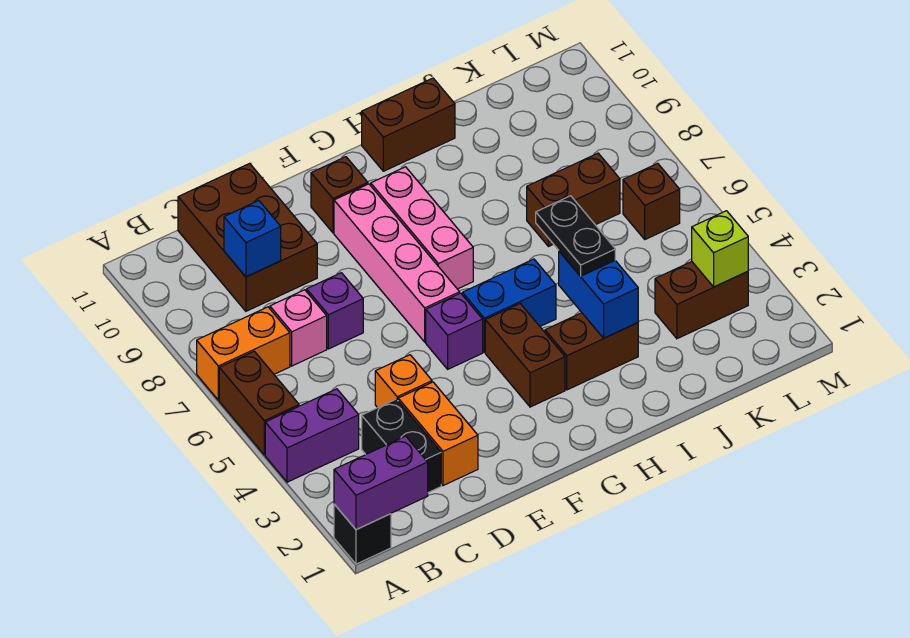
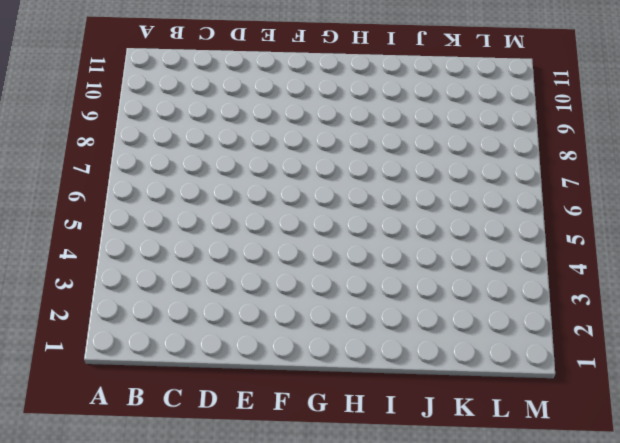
none -> black 1x1 brick [334,504,391,564]
none -> purple 1x2 brick [265,389,359,482]
none -> brown 1x2 brick [219,351,299,455]

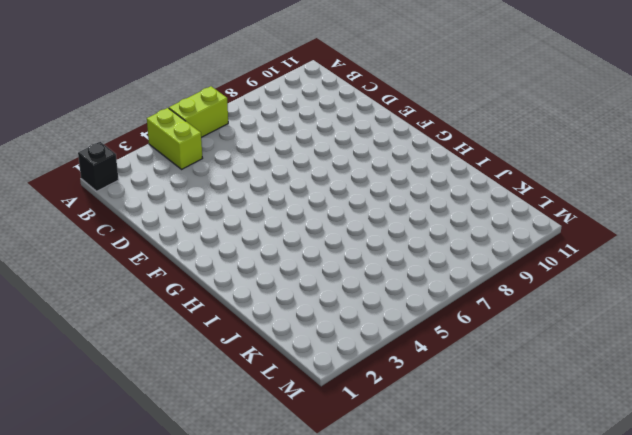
lime 1x2 brick [147,108,203,169] -> purple 1x2 brick [265,389,359,482]
lime 1x2 brick [169,86,228,137] -> brown 1x2 brick [219,351,299,455]
none -> orange 1x2 brick [197,307,290,400]
none -> black 1x2 brick [362,399,441,493]
none -> pink 1x1 brick [270,290,327,366]

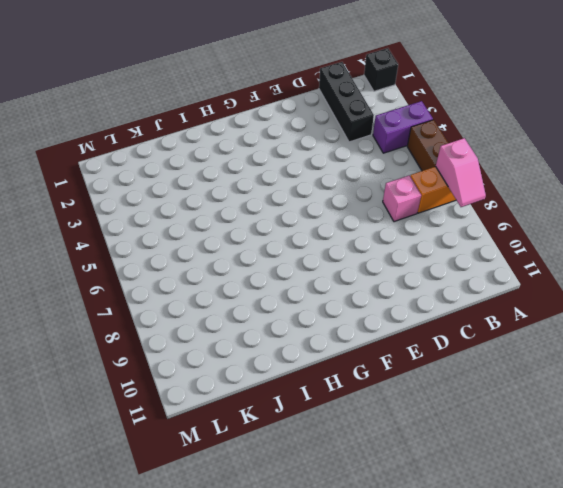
pink 1x2 slope [436,138,486,207] -> none
black 1x3 brick [319,62,374,142] -> black 1x2 brick [362,399,441,493]
none -> brown 2x3 brick [178,163,317,311]
none -> orange 1x2 brick [398,382,478,486]
none -> orange 1x1 brick [375,355,432,408]

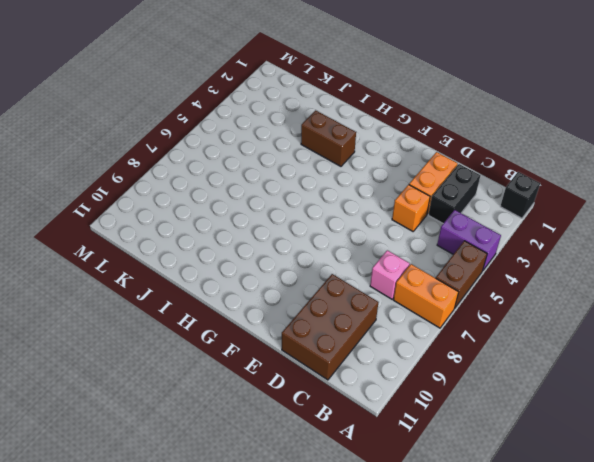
none -> purple 1x1 brick [307,273,363,349]
none -> purple 1x1 brick [426,293,483,369]
none -> pink 1x4 brick [334,184,460,342]

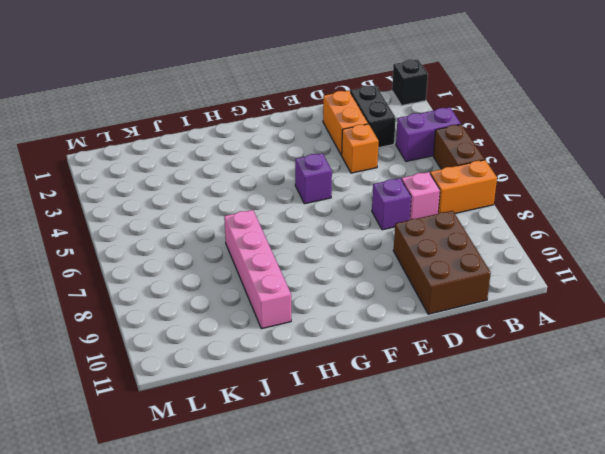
pink 1x4 brick [224,210,291,329] -> pink 1x4 brick moved to [334,184,460,342]
none -> brown 1x1 brick [311,157,368,233]
none -> brown 1x2 brick [485,304,565,407]
none -> blue 1x2 brick [462,259,556,352]

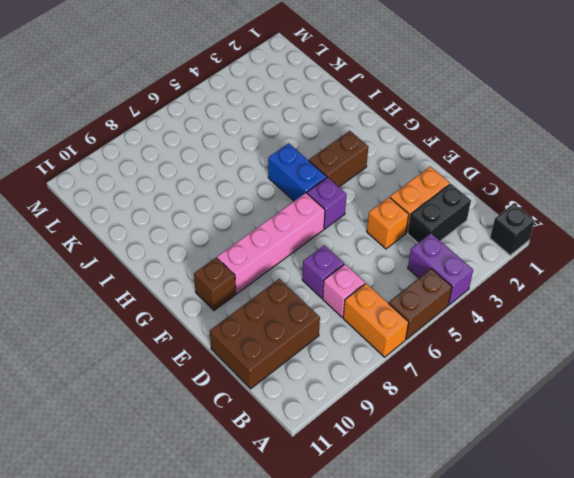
none -> pink 1x3 brick [371,167,473,289]
none -> brown 1x2 brick [545,313,638,390]
none -> brown 1x2 brick [362,78,455,171]

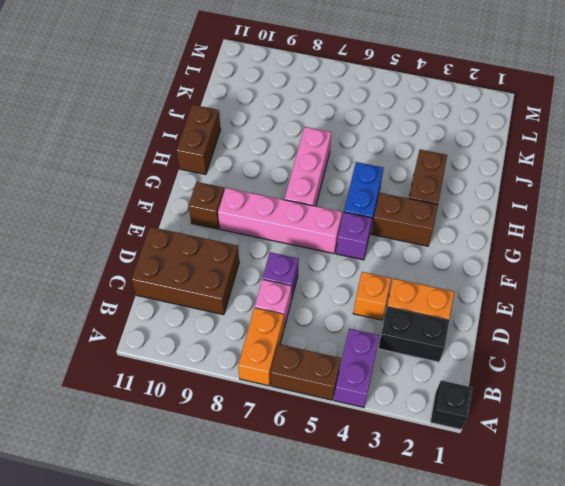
pink 1x3 brick [284,127,331,206] -> pink 1x3 brick turned to [371,167,473,289]
none -> brown 1x2 brick [527,153,620,247]
none -> brown 1x2 brick [655,262,748,339]
none -> brown 1x1 brick [623,163,680,239]

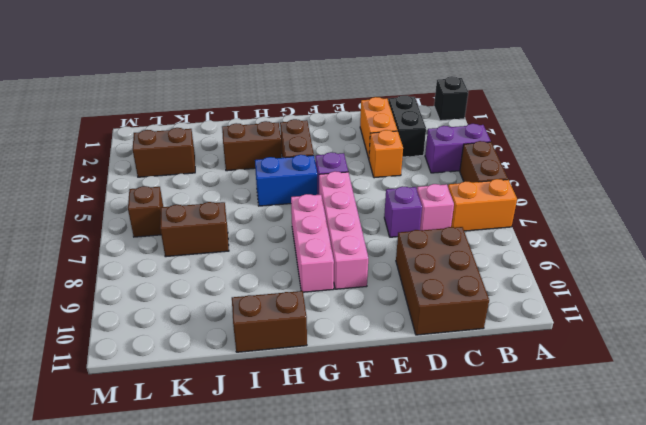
none -> brown 1x1 brick [311,157,368,233]
none -> purple 1x2 brick [334,436,428,530]
none -> blue 1x1 brick [224,201,281,277]

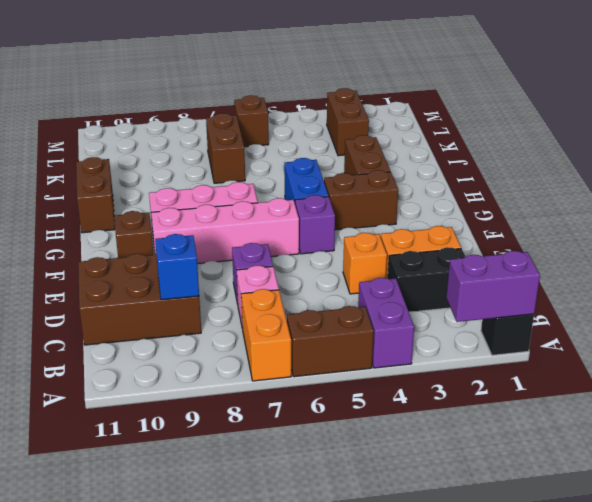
purple 1x2 brick [446,251,540,322] -> purple 1x2 brick turned to [334,436,428,530]
none -> blue 1x2 brick [559,251,638,338]
none -> lime 1x1 brick [692,211,748,287]
none -> black 1x2 plate [536,196,615,276]

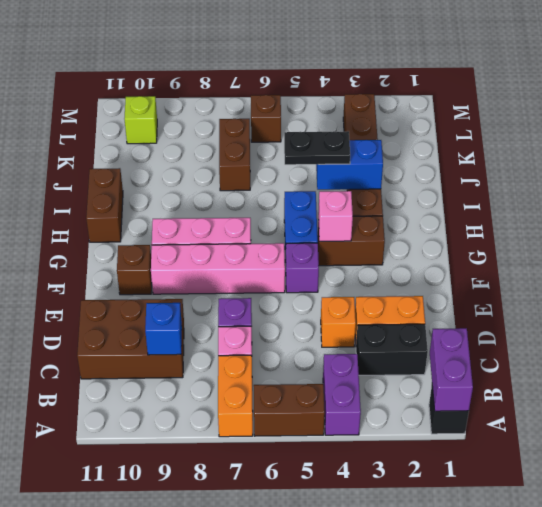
pink 1x1 brick [318,191,353,241] -> none
lime 1x1 brick [124,96,157,144] -> lime 1x1 brick moved to [692,211,748,287]

